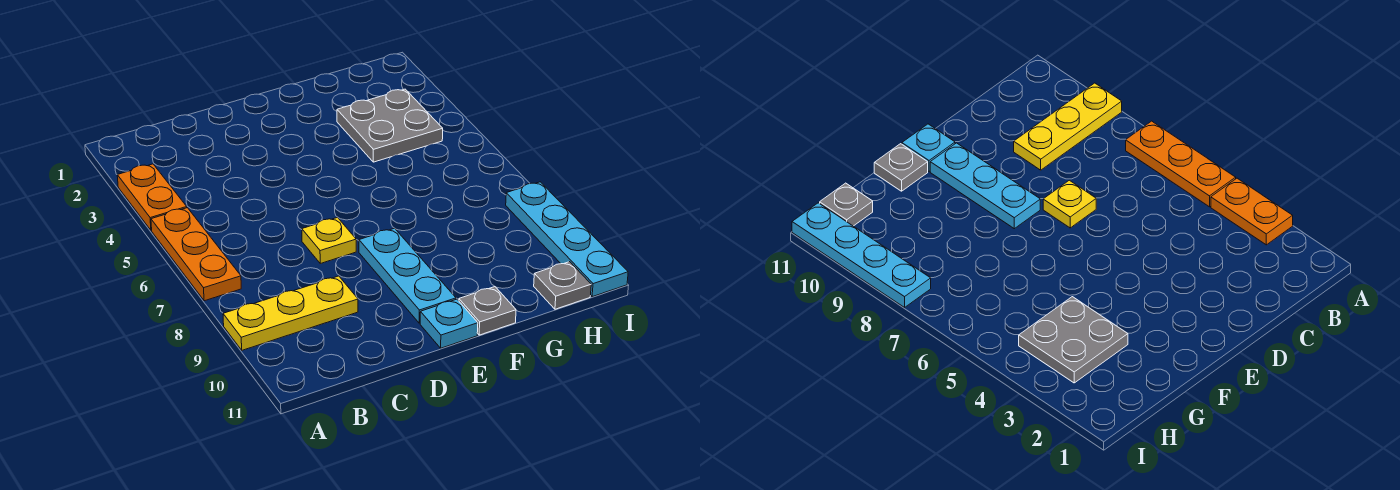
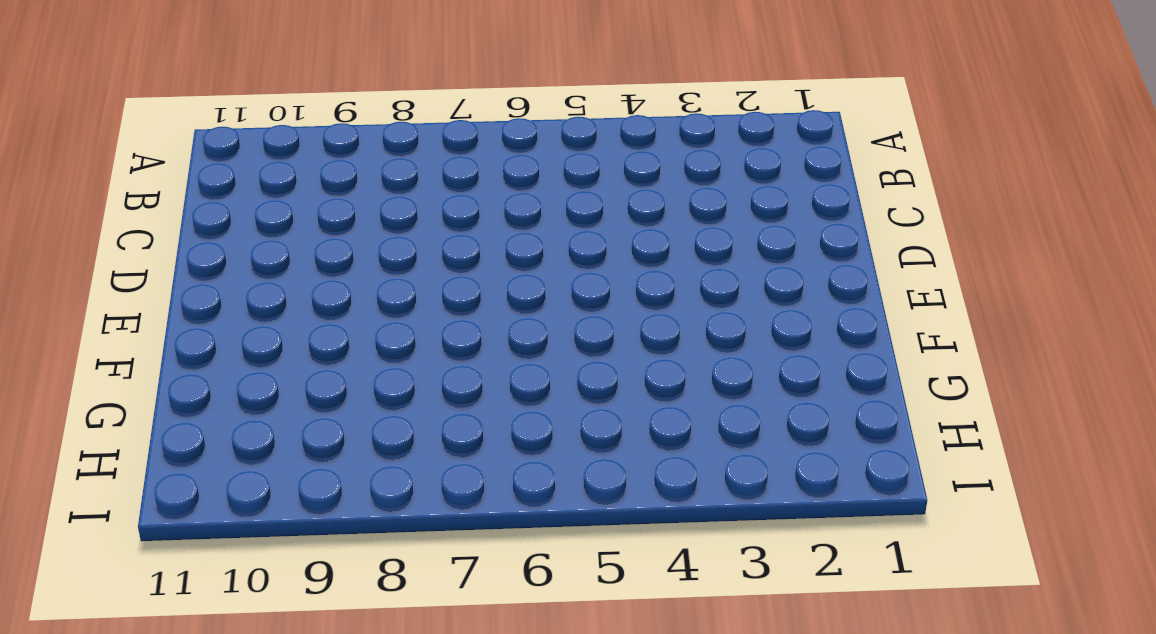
none -> orange 1x2 plate [117,164,187,230]
none -> orange 1x3 plate [151,208,241,301]

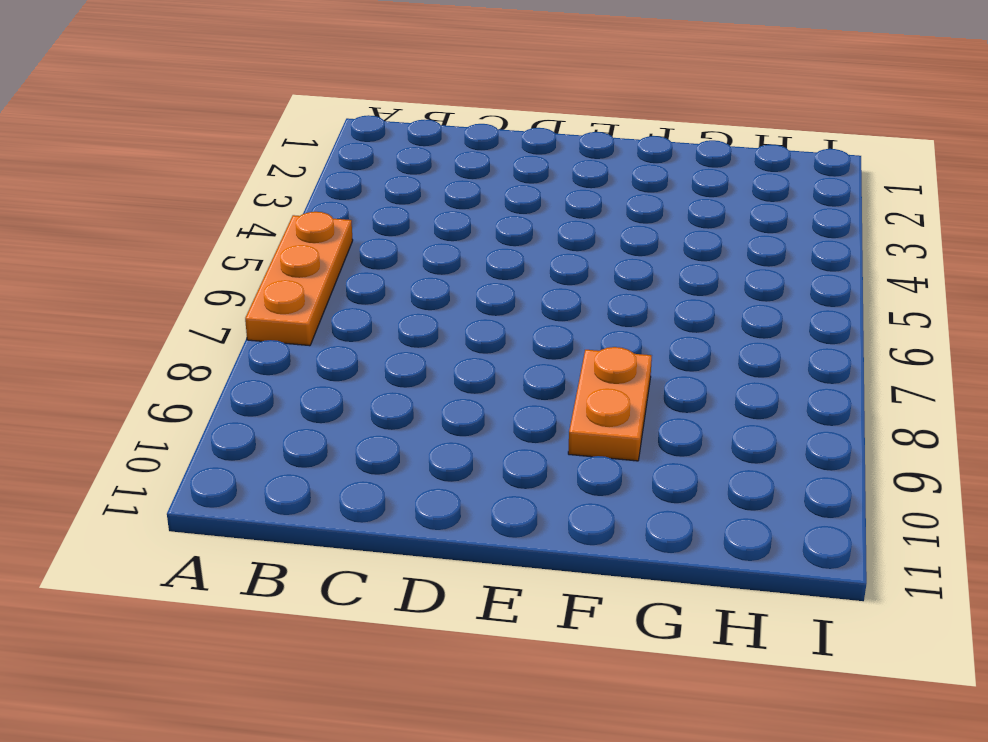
orange 1x2 plate [568,347,652,461] -> orange 1x2 plate moved to [117,164,187,230]
none -> yellow 1x3 plate [223,276,358,350]
none -> yellow 1x1 plate [302,217,356,263]

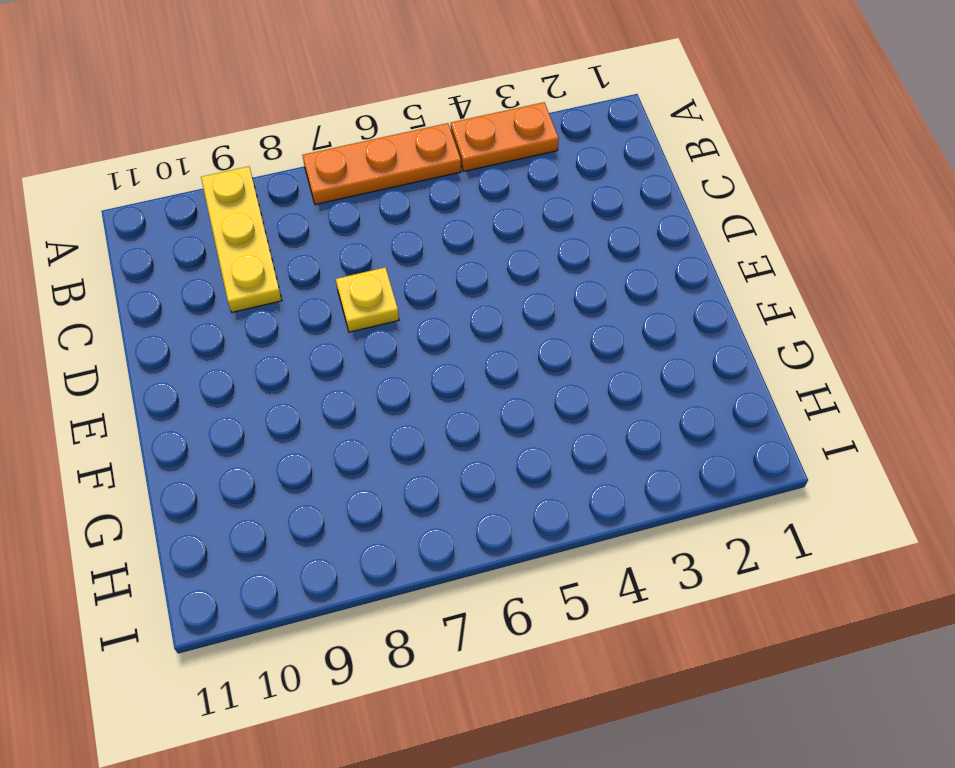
none -> cyan 1x3 plate [359,228,456,323]
none -> cyan 1x1 plate [420,299,478,348]

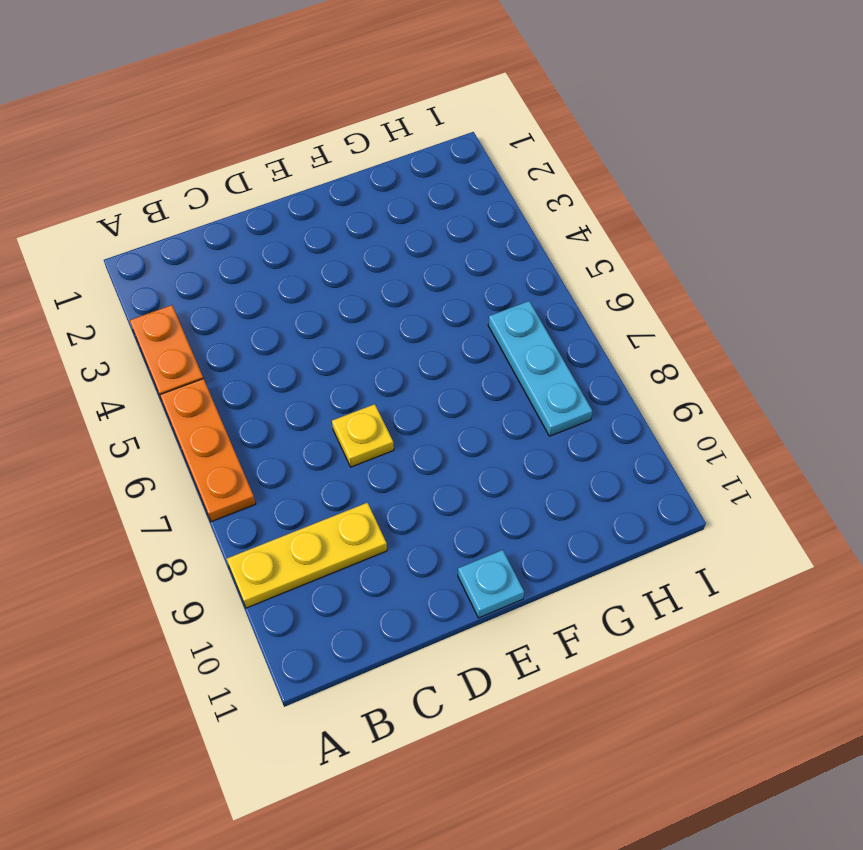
cyan 1x3 plate [488,301,592,436] -> cyan 1x3 plate moved to [359,228,456,323]
none -> grey 1x1 plate [459,287,516,335]
none -> grey 2x2 plate [337,89,443,162]

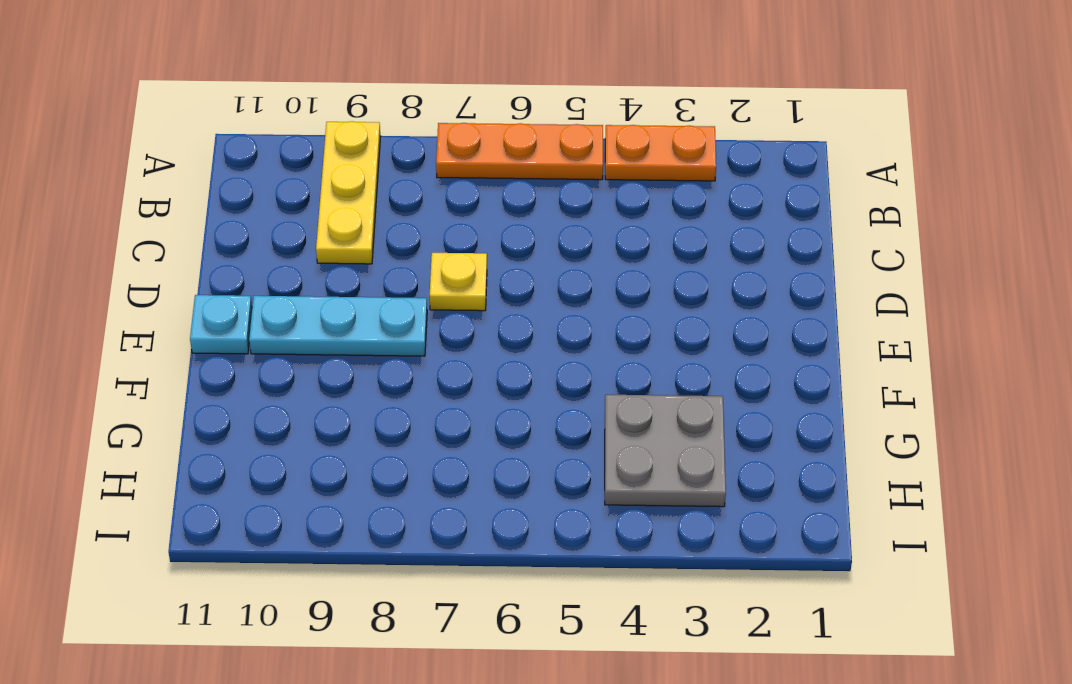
none -> grey 1x1 plate [459,287,516,335]
none -> grey 1x1 plate [534,262,591,309]

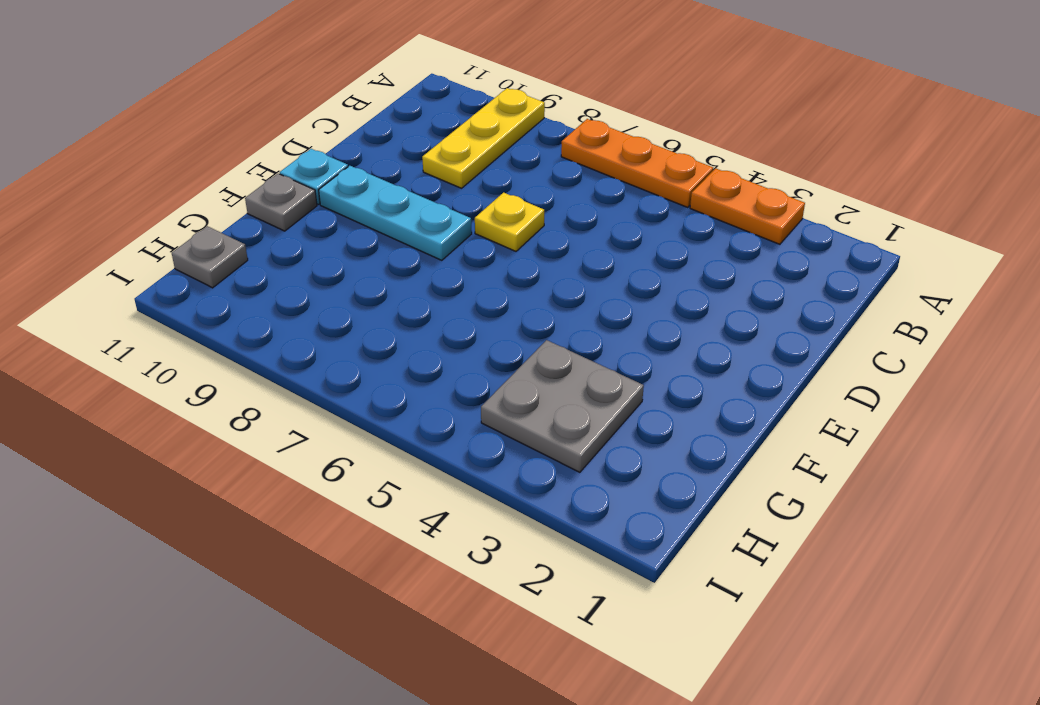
none -> cyan 1x4 plate [506,182,628,297]

